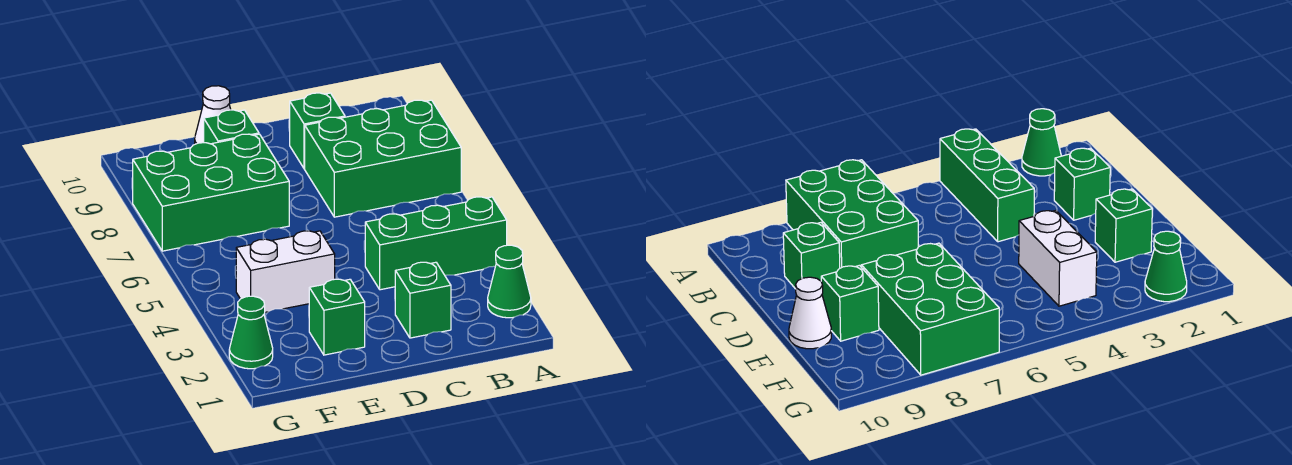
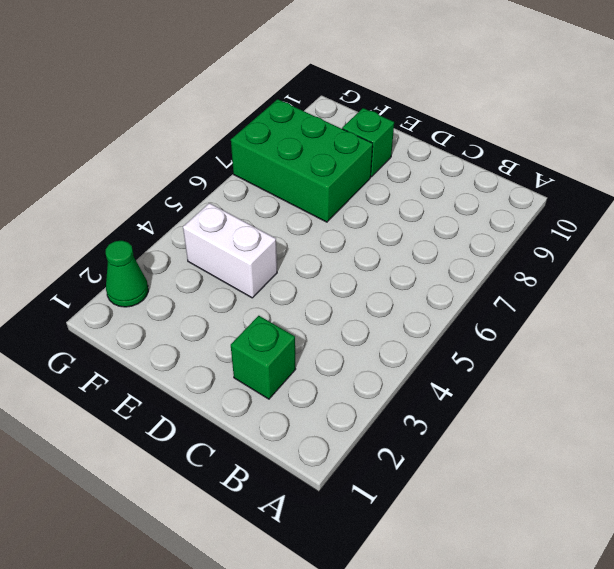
none -> green 1x1 cone [488,245,531,318]
none -> green 1x3 brick [365,197,507,290]

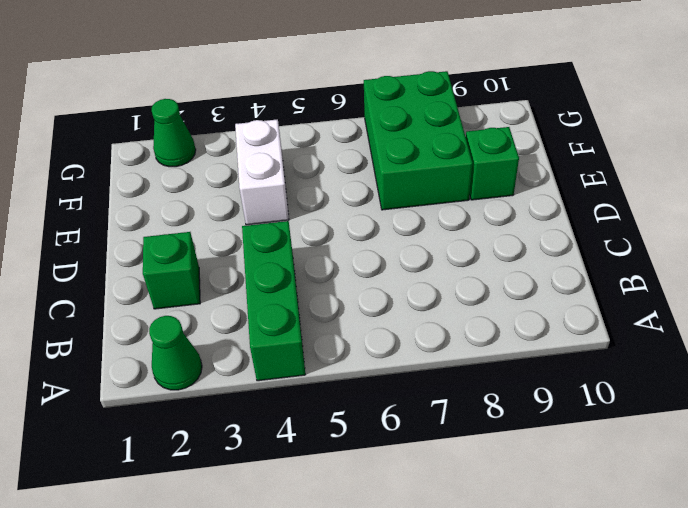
none -> green 2x3 brick [305,100,461,217]
none -> green 1x1 brick [290,93,345,169]

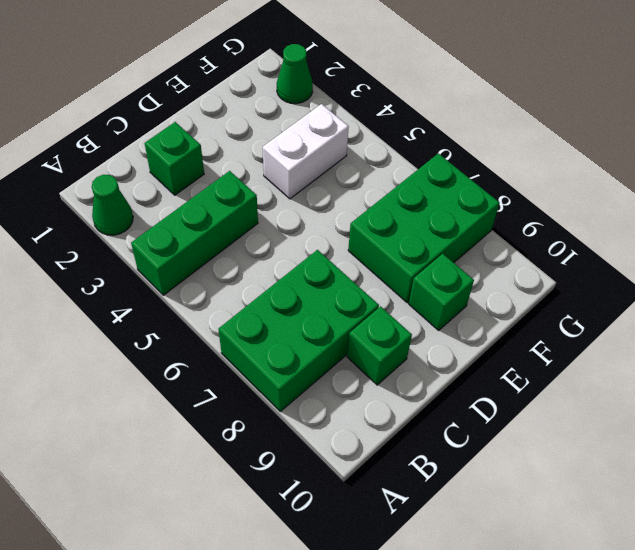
none -> green 1x1 brick [309,279,365,355]
none -> white 1x1 cone [195,86,231,144]

